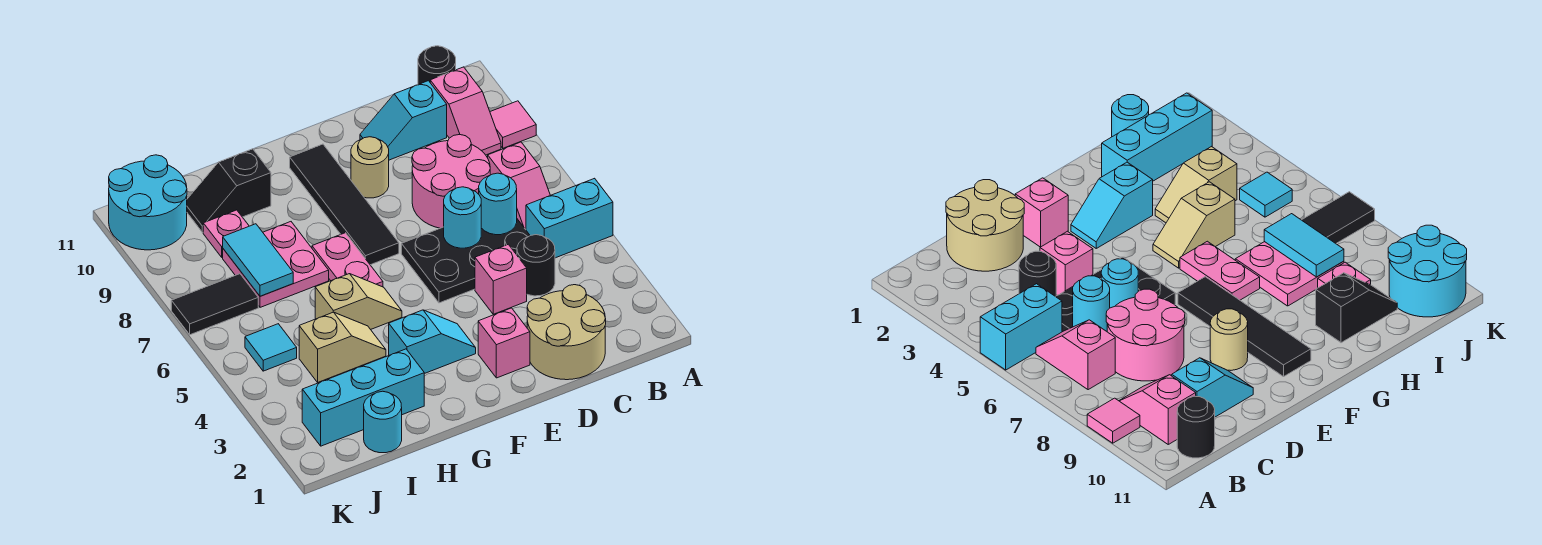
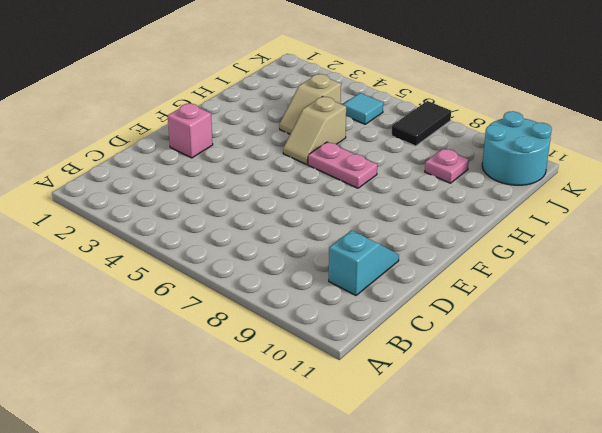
none -> cyan 1x2 brick [526,178,613,258]
none -> pink 1x1 tile [490,101,536,148]
none -> pink 1x2 slope [488,142,550,230]

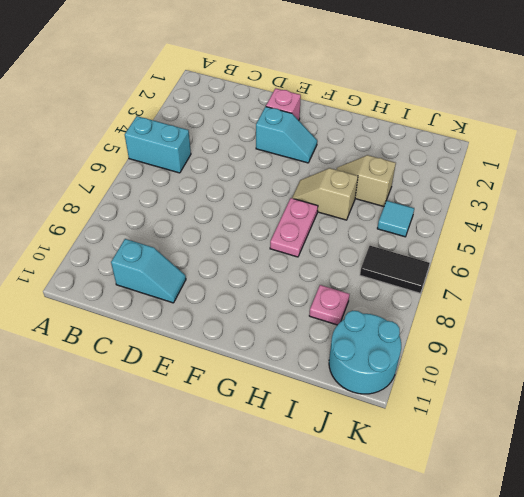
cyan 1x2 slope [256,107,317,163] -> cyan 1x2 slope turned to [389,310,476,374]
none -> pink 1x1 tile [490,101,536,148]
none -> pink 1x2 slope [488,142,550,230]
none -> pink 1x2 slope [430,67,501,155]

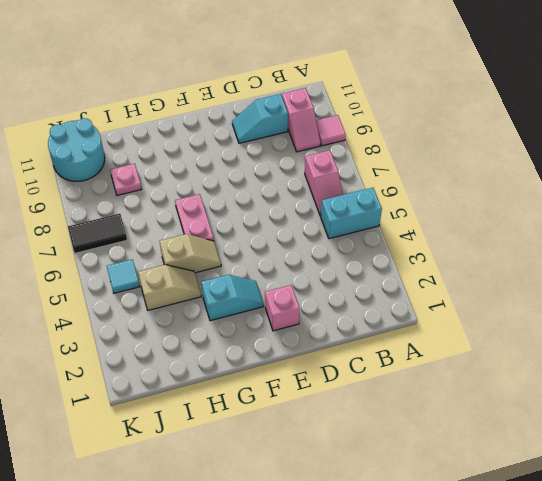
none -> black 1x1 round brick [418,46,456,84]
none -> tan 2x2 round brick [527,285,606,380]
none -> black 1x1 round brick [517,235,555,296]

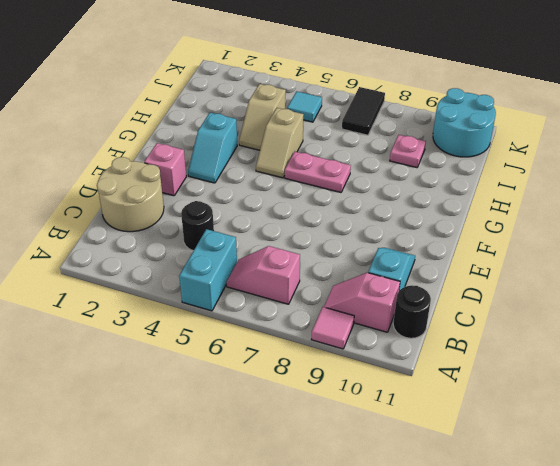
none -> black 2x3 plate [401,219,530,303]
none -> pink 2x2 round brick [412,134,490,228]
none -> pink 1x1 brick [475,244,527,314]

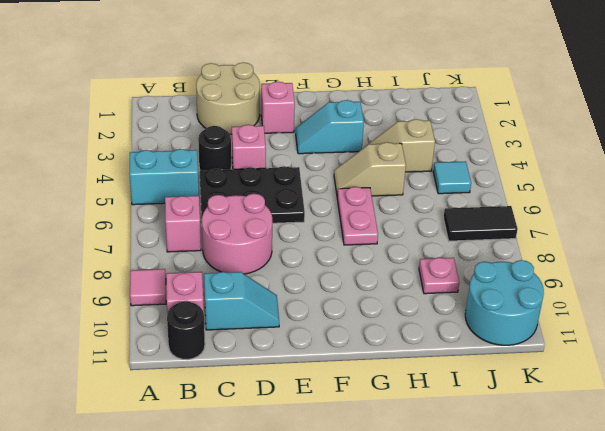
none -> tan 1x1 round brick [351,137,389,198]
none -> black 1x4 tile [290,144,399,265]
none -> cyan 1x3 brick [302,349,424,446]

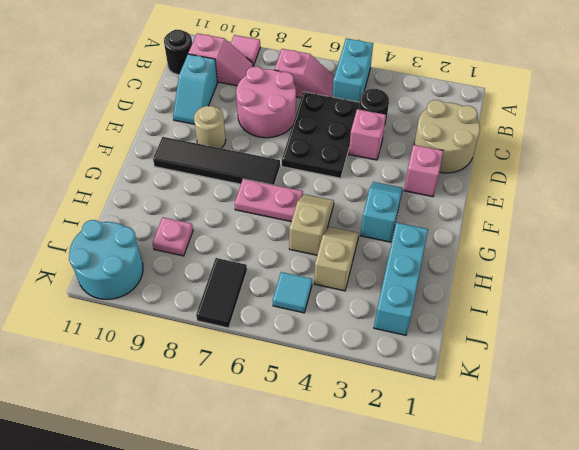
none -> pink 2x2 plate [223,222,329,307]
none -> black 1x2 slope [187,149,271,233]
none -> cyan 1x1 round brick [364,391,402,453]

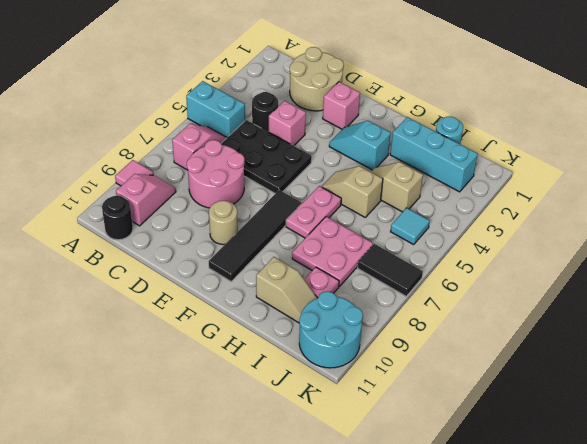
tan 1x2 slope [256,257,317,323] -> black 1x2 slope [187,149,271,233]
none -> cyan 1x2 slope [360,81,447,160]
none -> cyan 1x1 round brick [479,173,517,235]
none -> cyan 1x1 round brick [444,187,481,248]

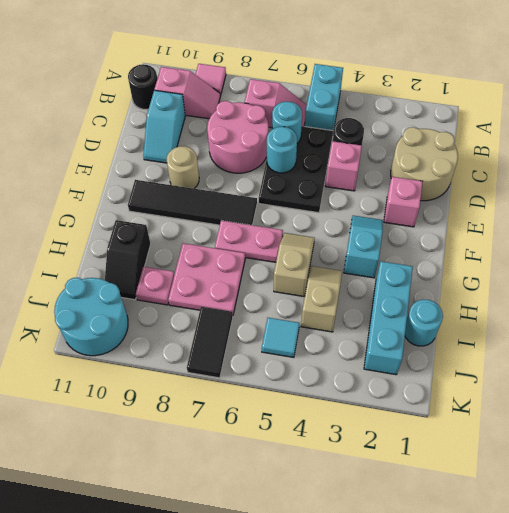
none -> cyan 1x2 tile [223,224,293,296]

